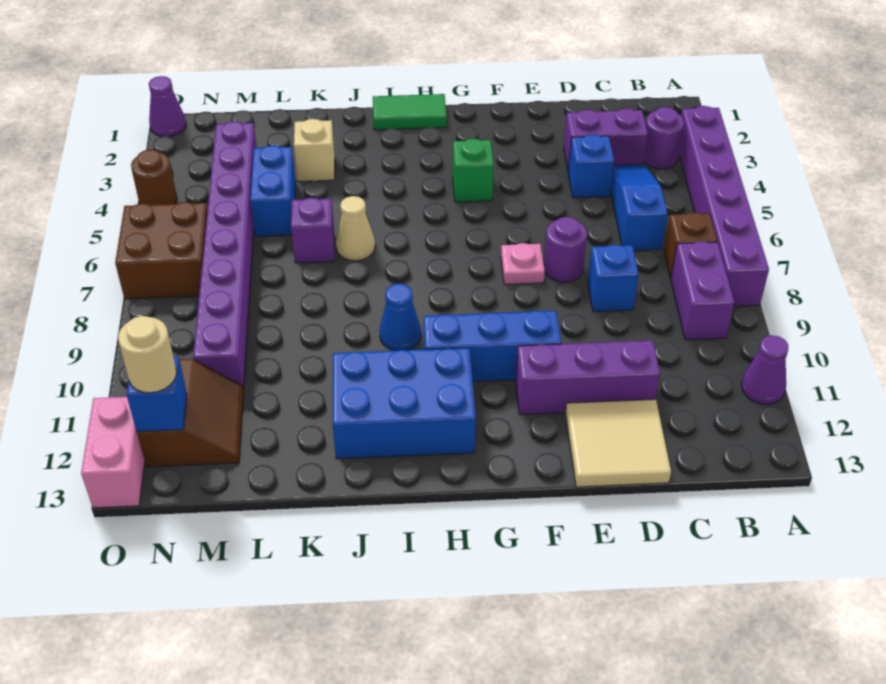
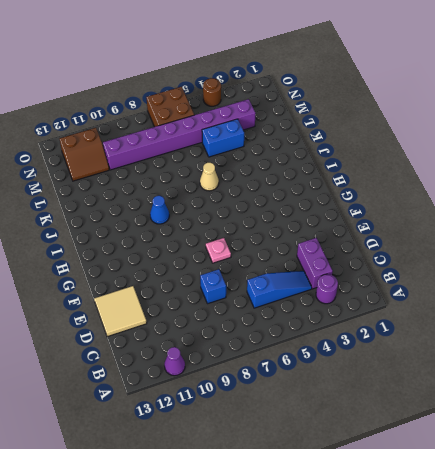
none -> purple 1x6 brick [679,106,769,306]
none -> brown 1x1 brick [664,212,717,278]
none -> purple 1x2 brick [671,241,734,340]
none -> blue 1x1 brick [568,135,614,198]

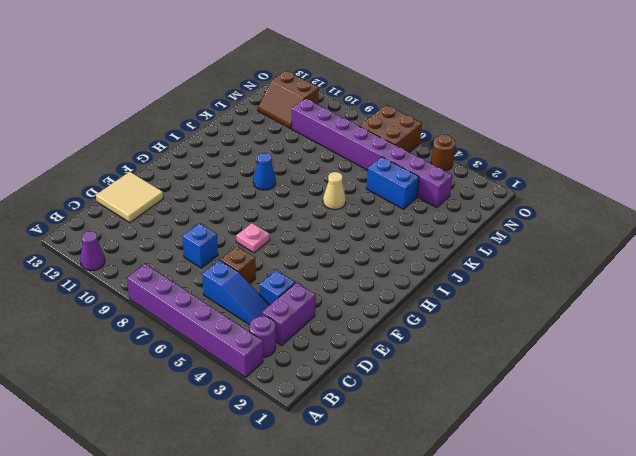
brown 1x1 brick [220,247,256,284] -> brown 1x1 brick moved to [664,212,717,278]
none -> purple 1x2 brick [671,241,734,340]
none -> purple 1x3 brick [516,340,660,415]
none -> purple 1x1 round brick [544,217,587,282]
none -> blue 1x3 brick [424,311,561,382]

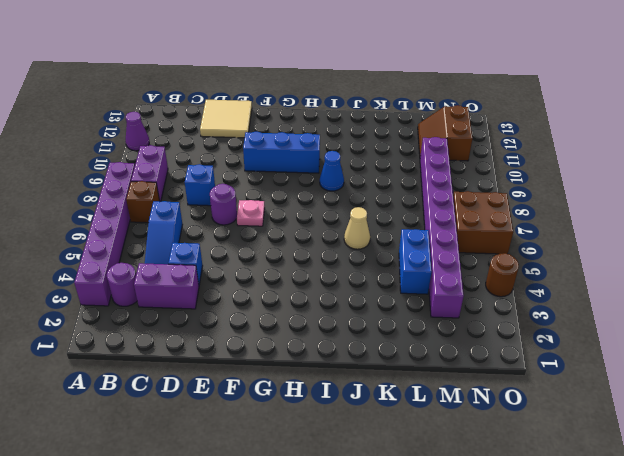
none -> purple 1x3 brick [516,340,660,415]
none -> green 1x1 brick [453,139,494,202]
none -> green 1x2 tile [373,94,447,130]
none -> blue 2x3 brick [333,348,476,459]

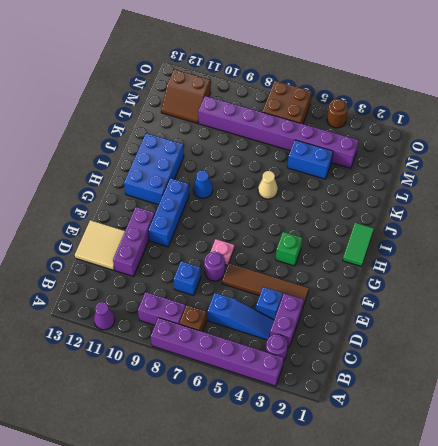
brown 1x4 tile [222,263,309,309] -> none
none -> tan 1x1 brick [294,119,335,181]
none -> purple 1x1 brick [291,198,334,263]
none -> purple 1x1 cone [149,76,186,137]
none -> pink 1x2 brick [81,397,145,508]

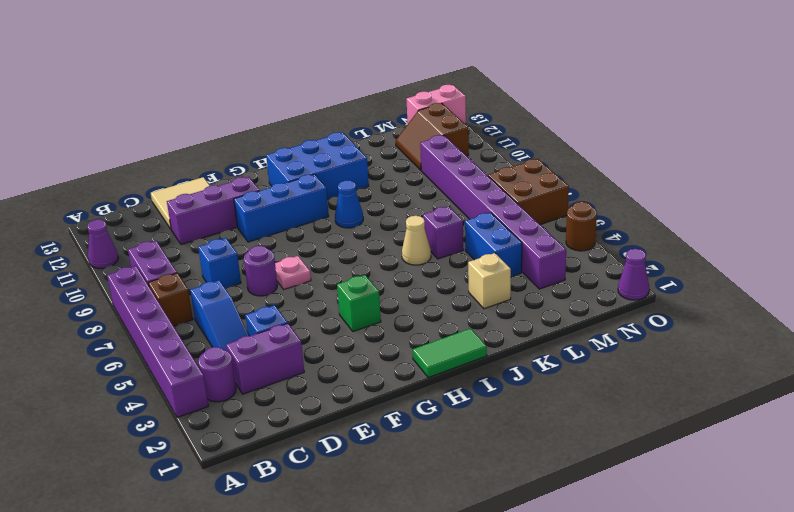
pink 1x2 brick [407,85,466,124] -> pink 1x2 brick turned to [81,397,145,508]
none -> blue 1x1 brick [126,356,187,432]
none -> tan 1x1 round brick [118,316,177,393]

